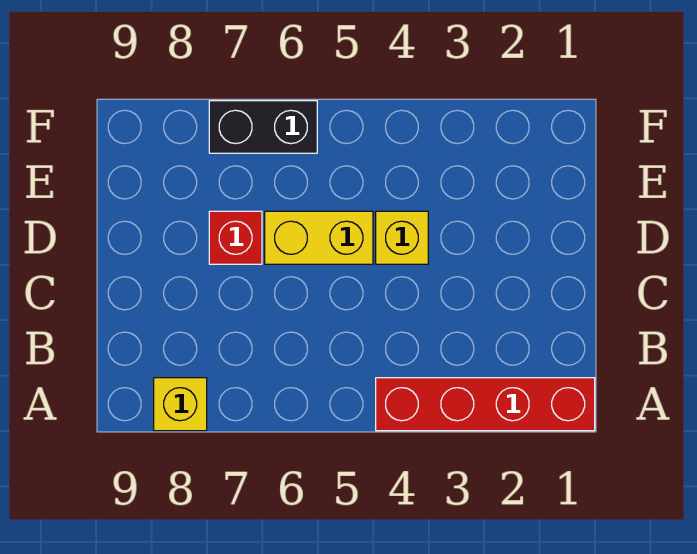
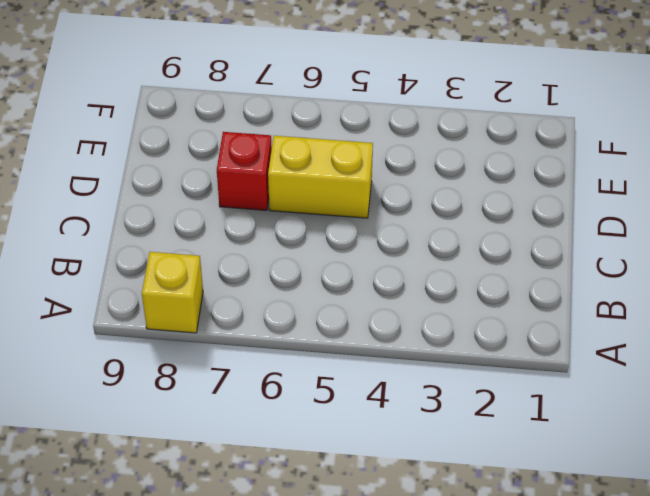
none -> red 1x4 brick [376,378,595,431]
none -> yellow 1x1 brick [376,211,428,264]

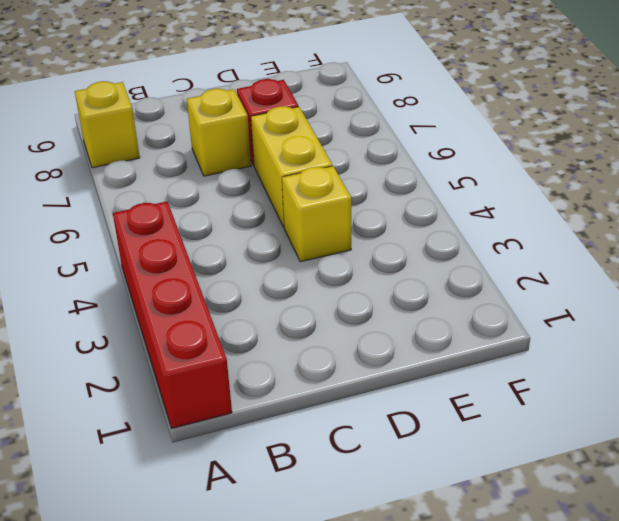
yellow 1x1 brick [187,89,251,176] -> none
none -> black 1x2 brick [209,101,317,153]

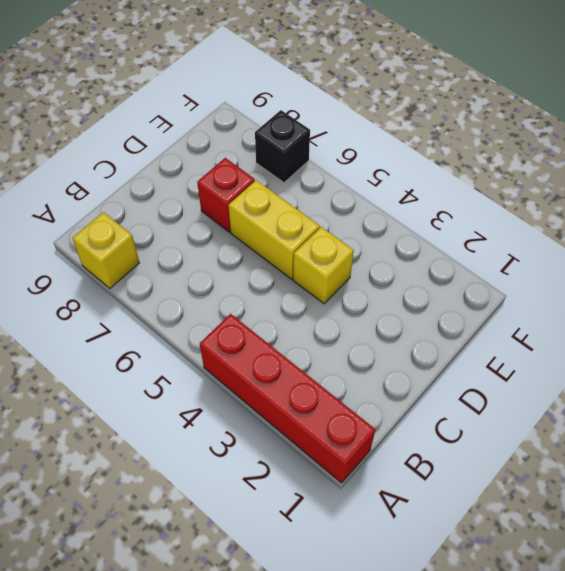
black 1x1 brick [255,110,310,183] -> black 1x2 brick [209,101,317,153]

